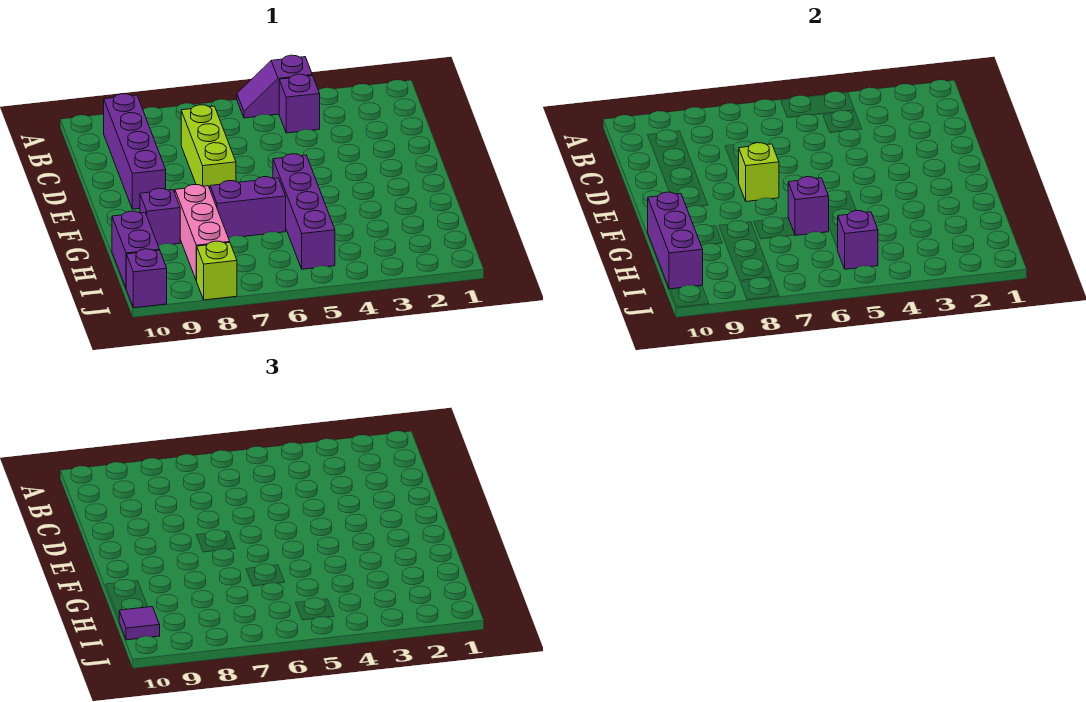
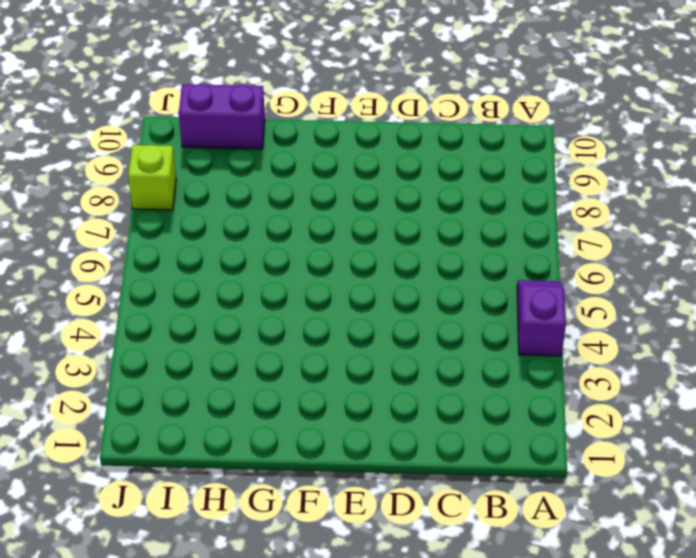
none -> purple 1x1 brick [279,74,320,133]
none -> purple 1x4 brick [104,94,166,209]
none -> lime 1x3 brick [181,105,236,189]

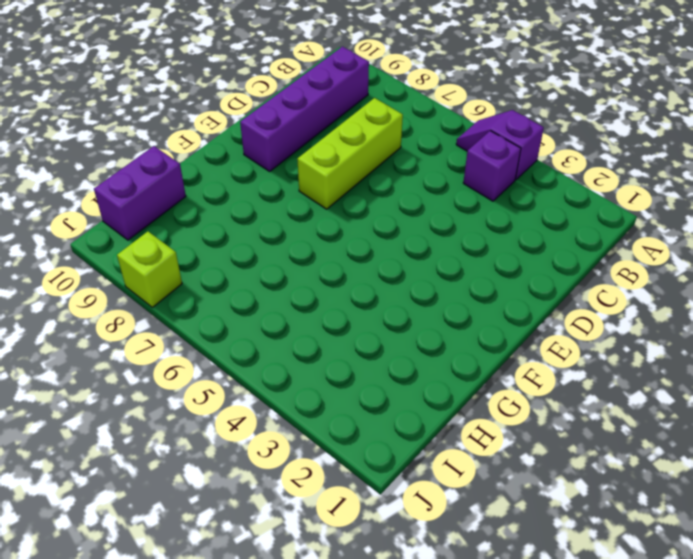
none -> purple 1x4 brick [273,154,335,269]
none -> purple 1x2 brick [210,177,286,238]
none -> pink 1x3 brick [175,185,230,281]

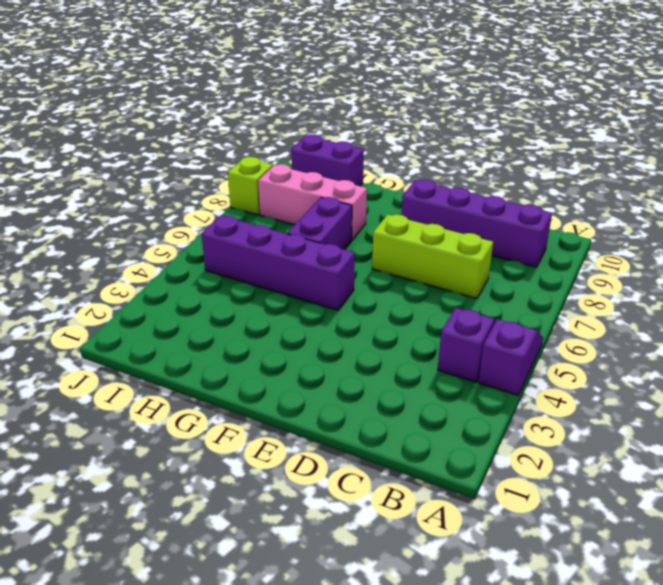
none -> purple 1x1 brick [140,188,180,246]
none -> purple 1x1 brick [126,249,167,308]
none -> lime 1x1 brick [739,143,779,201]

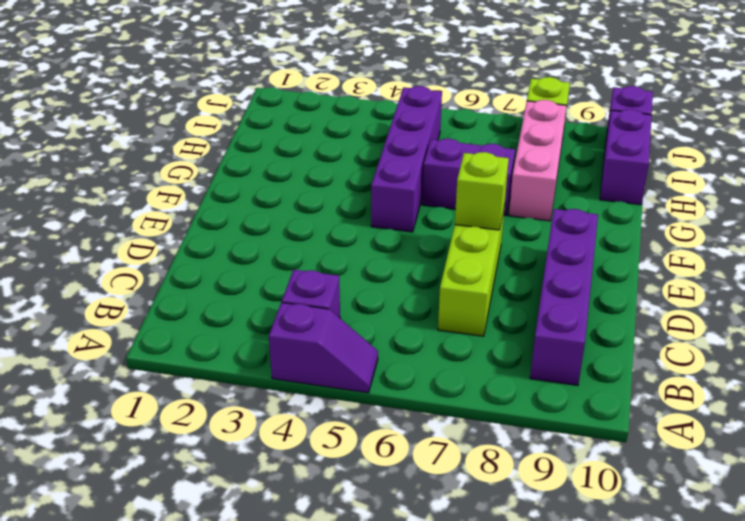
none -> purple 1x1 brick [140,188,180,246]
none -> purple 1x1 brick [788,177,829,235]
none -> purple 1x3 brick [648,192,703,289]

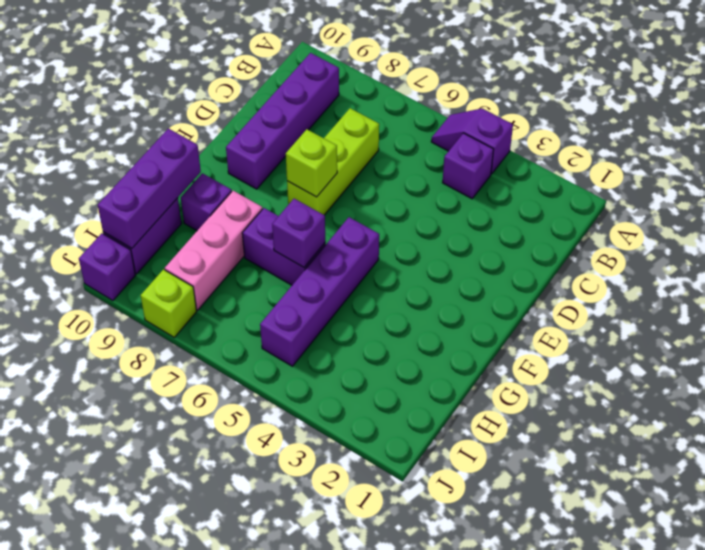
none -> purple 1x1 brick [838,211,878,269]
none -> purple 1x1 tile [119,607,160,640]

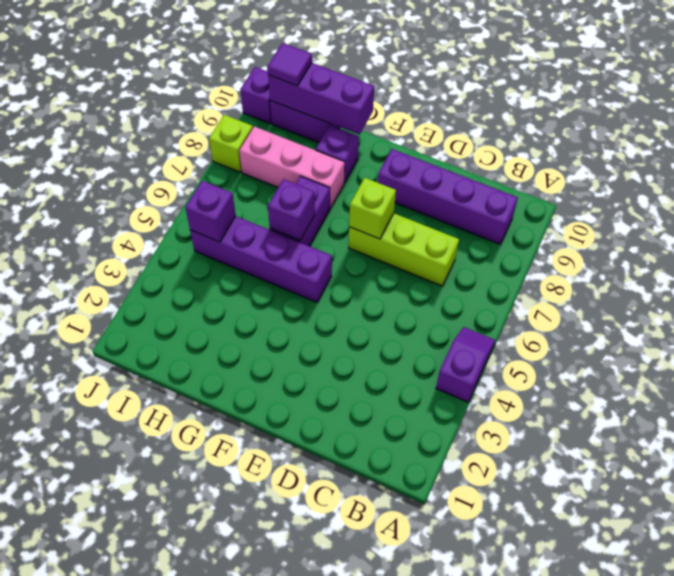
none -> purple 1x1 brick [279,74,320,133]

